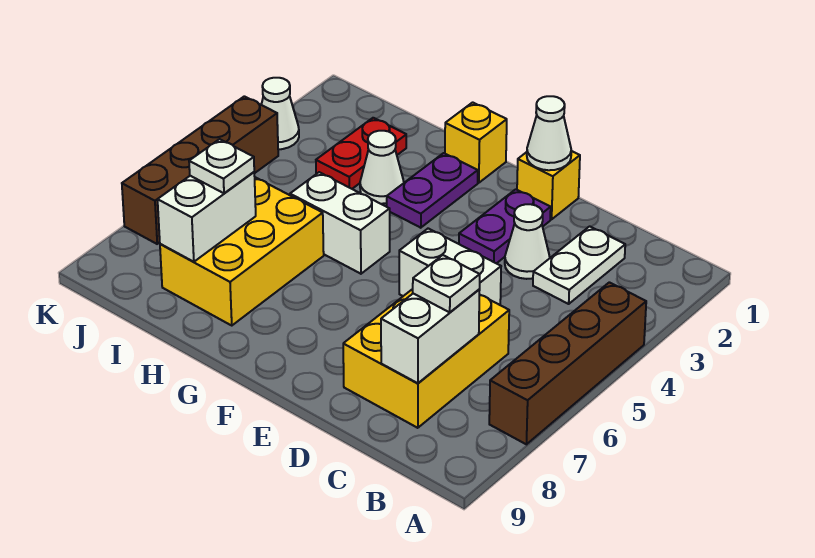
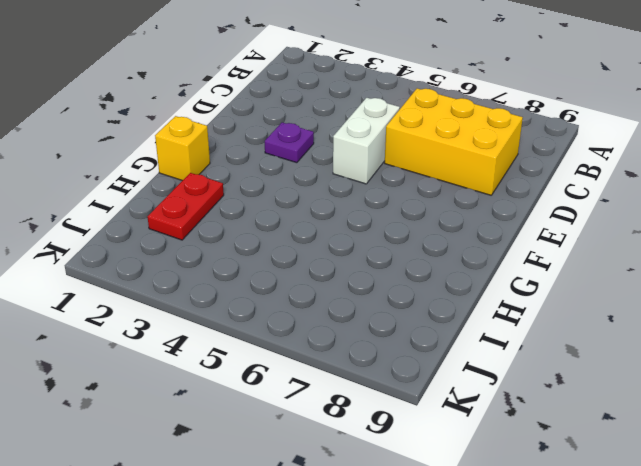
purple 1x1 plate [265,123,314,163] -> purple 1x2 plate [459,189,551,264]
red 1x2 plate [148,173,224,240] -> red 1x2 plate turned to [316,118,406,189]
none -> brown 1x4 brick [489,282,646,444]
none -> white 1x2 plate [533,226,625,304]
none -> white 1x1 cone [505,204,550,279]

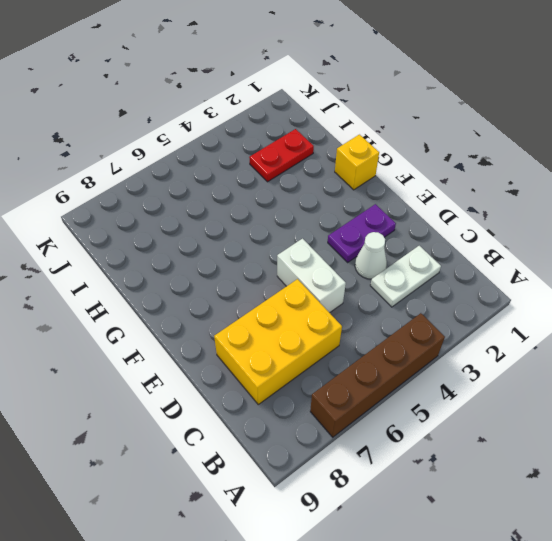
none -> yellow 1x1 brick [517,151,580,219]
none -> purple 1x2 plate [387,153,478,228]
none -> white 1x2 brick [290,172,390,274]

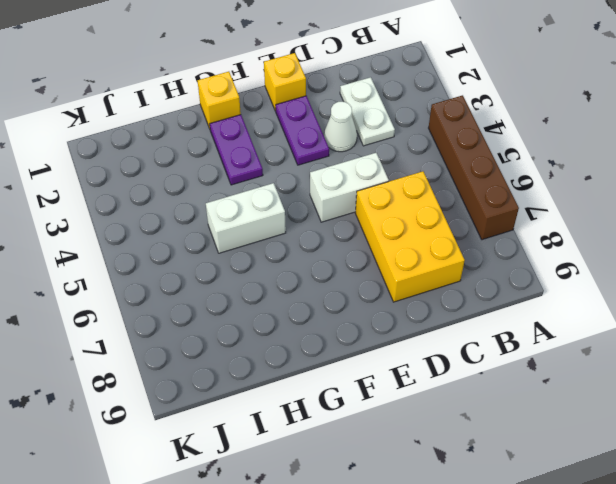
none -> white 1x1 cone [360,131,404,204]
none -> yellow 2x3 brick [160,177,324,325]
none -> red 1x2 plate [316,118,406,189]

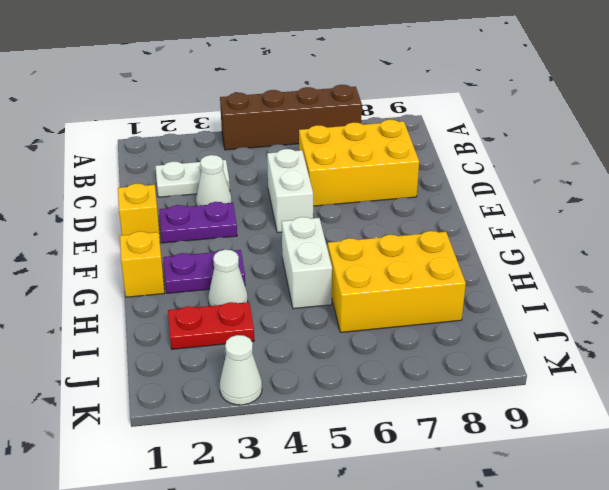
none -> brown 1x4 brick [122,96,278,244]
none -> white 1x2 brick [381,290,480,383]
none -> white 1x1 cone [527,96,571,170]

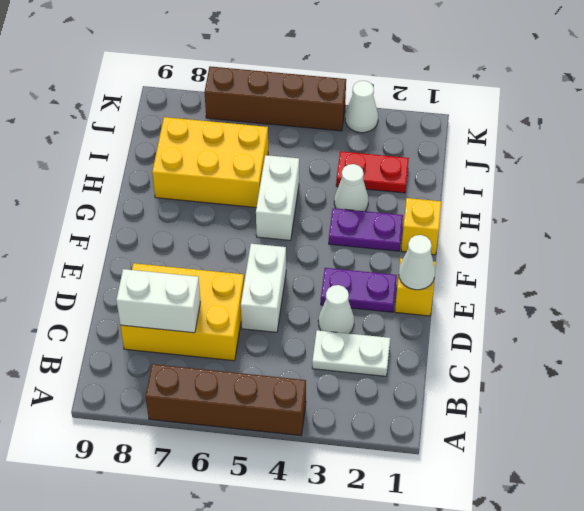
none -> white 1x2 brick [158,172,256,262]
none -> white 1x1 plate [413,255,480,312]
none -> white 1x1 plate [189,139,254,193]

